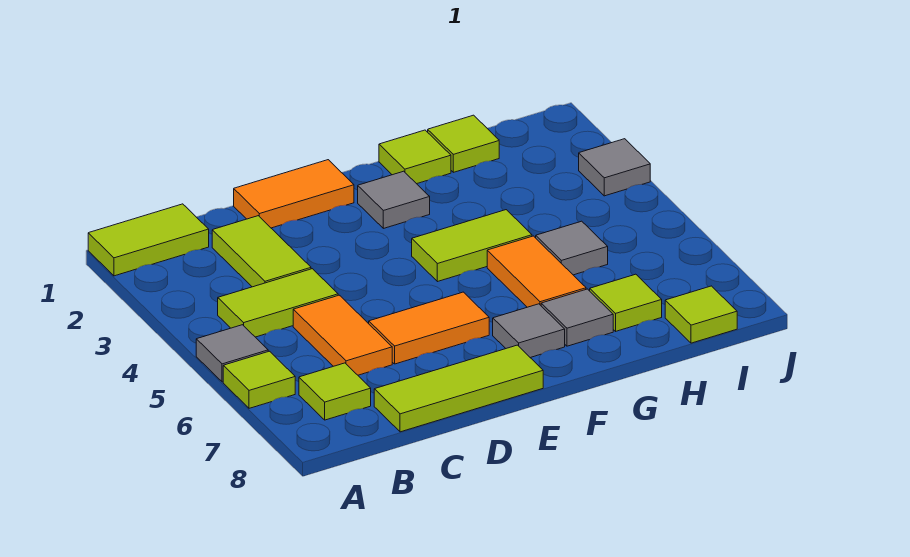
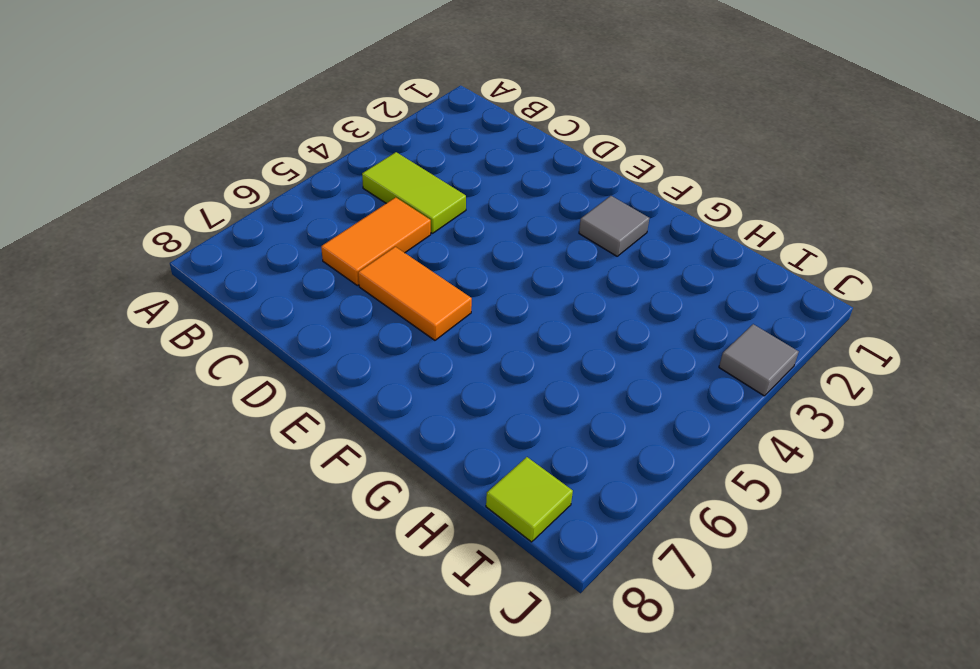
none -> lime 1x2 tile [88,204,209,276]
none -> grey 1x1 tile [196,325,268,382]
none -> lime 1x1 tile [223,351,295,408]

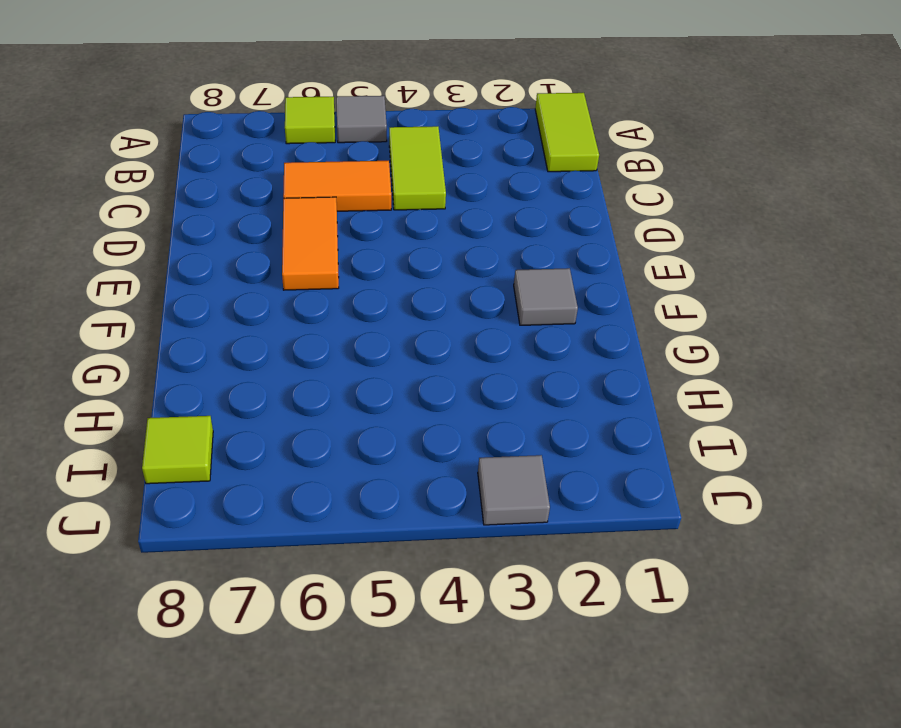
none -> lime 1x1 tile [299,363,371,420]
none -> lime 1x2 tile [212,216,311,287]
none -> lime 1x3 tile [374,345,543,432]

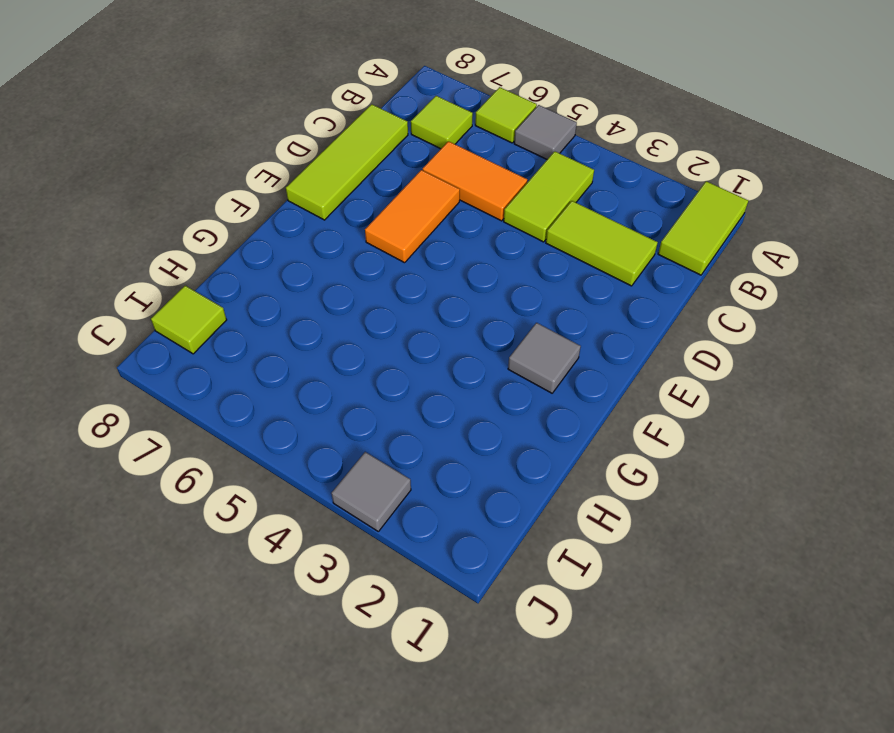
none -> orange 1x2 tile [234,160,354,228]
none -> lime 1x2 tile [412,210,532,282]
none -> grey 1x1 tile [493,304,565,358]

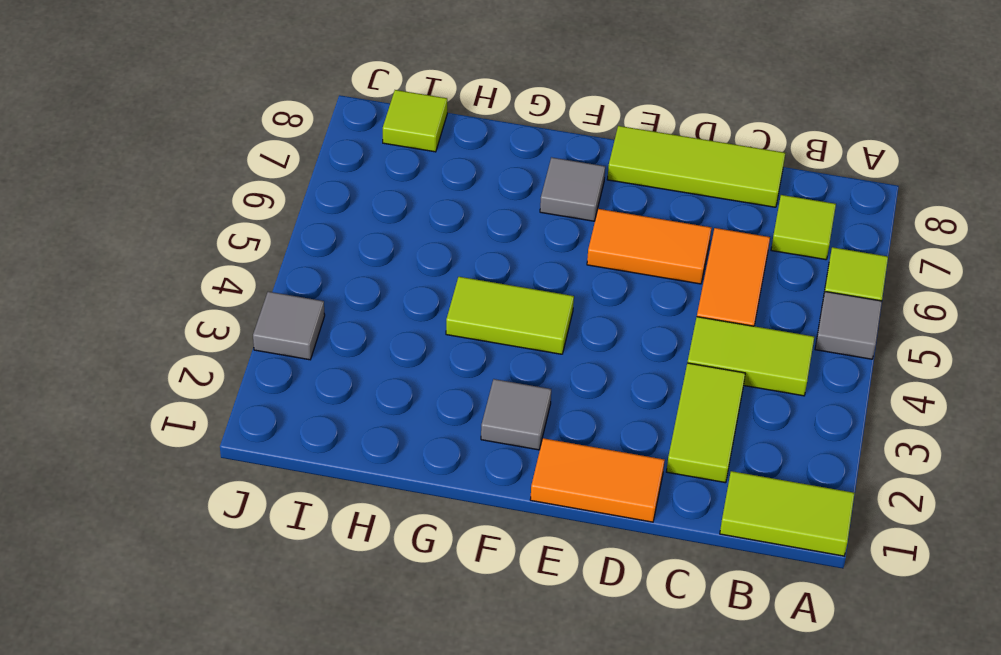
none -> lime 1x1 tile [379,130,451,184]
none -> orange 1x2 tile [487,236,586,307]
none -> grey 1x1 tile [541,289,613,346]

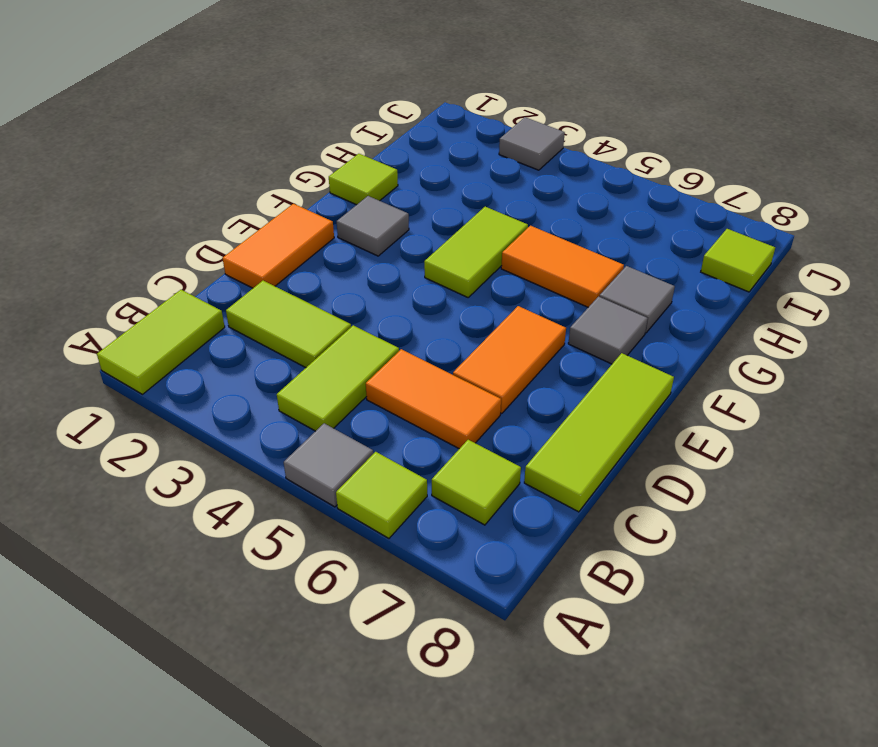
none -> lime 1x1 tile [428,115,499,172]
none -> grey 1x1 tile [536,221,608,275]
none -> lime 1x1 tile [590,274,662,331]

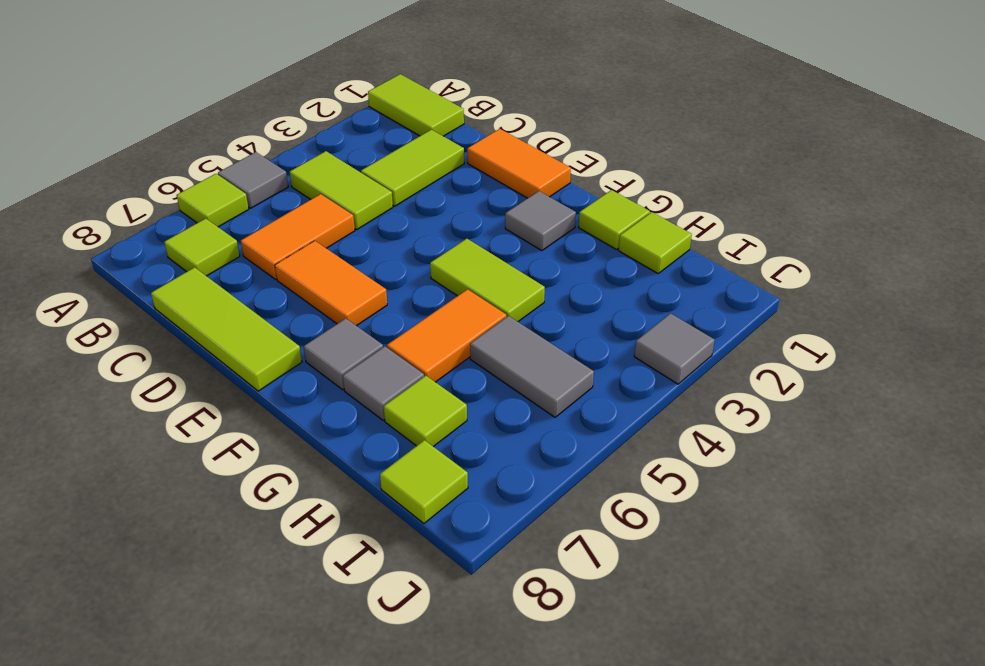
grey 1x2 tile [470,316,594,417] -> grey 1x1 tile [536,221,608,275]

